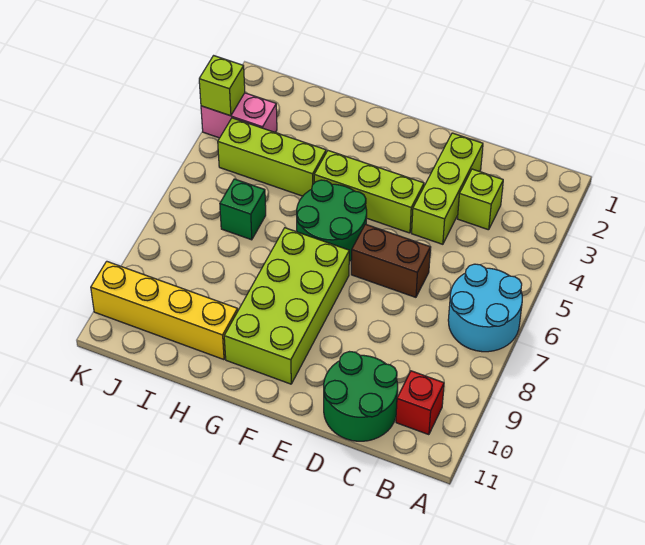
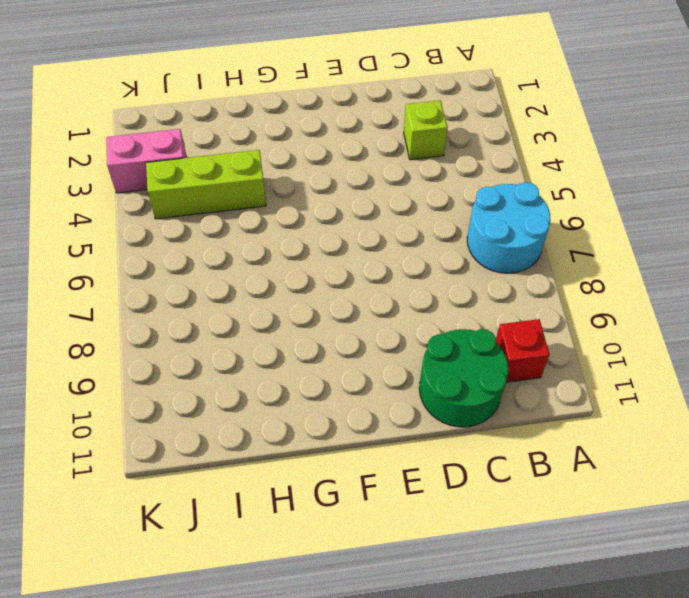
none -> lime 1x3 brick [412,133,483,244]
none -> brown 1x2 brick [351,224,430,297]
none -> lime 1x3 brick [314,151,424,233]

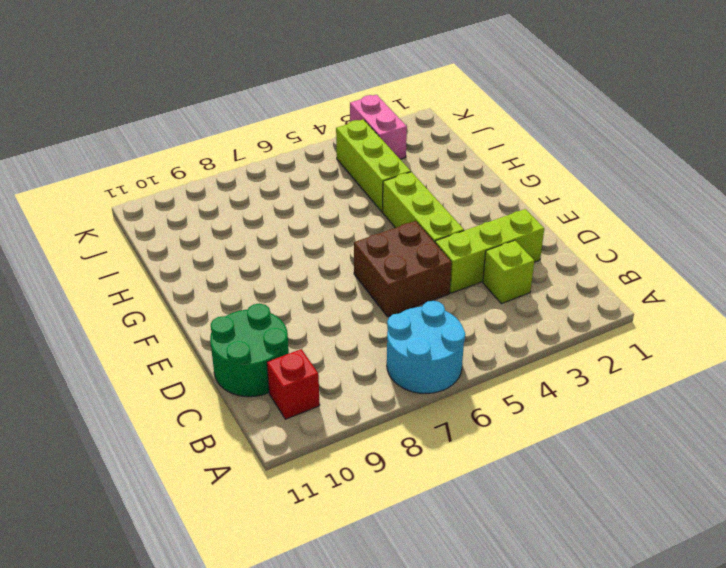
brown 2x2 brick [354,221,452,317] -> brown 1x2 brick [351,224,430,297]
none -> green 2x2 round brick [297,180,367,261]
none -> lime 2x4 brick [224,228,349,384]
none -> yellow 1x4 brick [91,261,238,360]

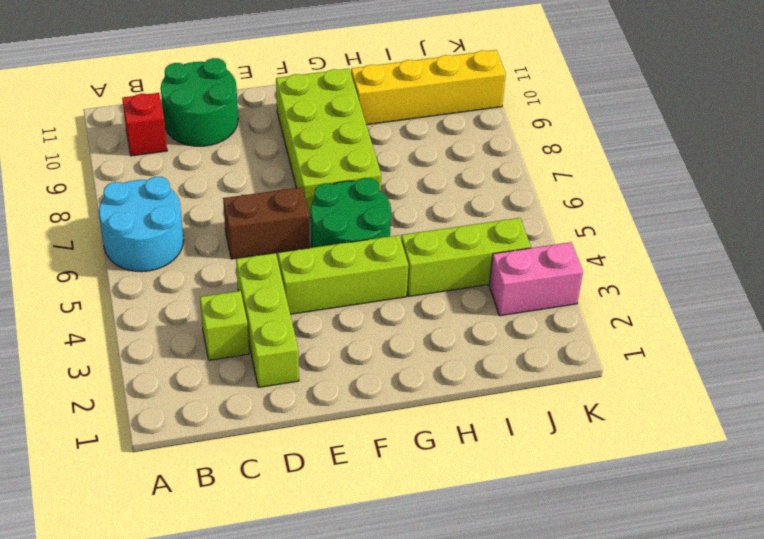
none -> green 1x1 brick [220,179,266,240]
none -> lime 1x1 brick [199,56,245,116]

